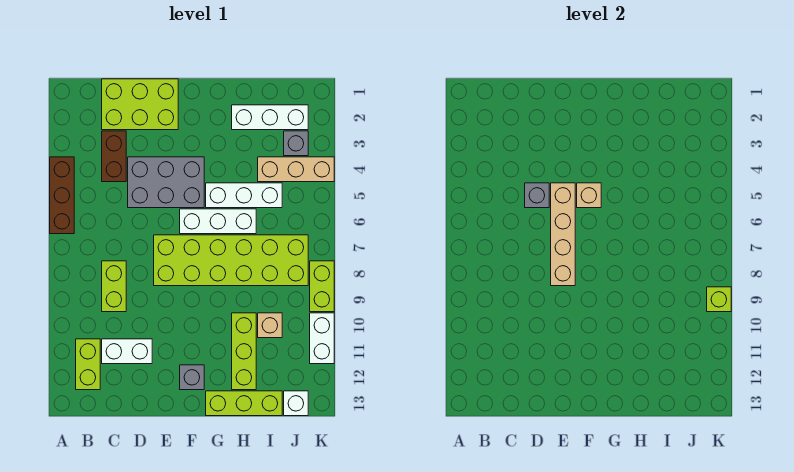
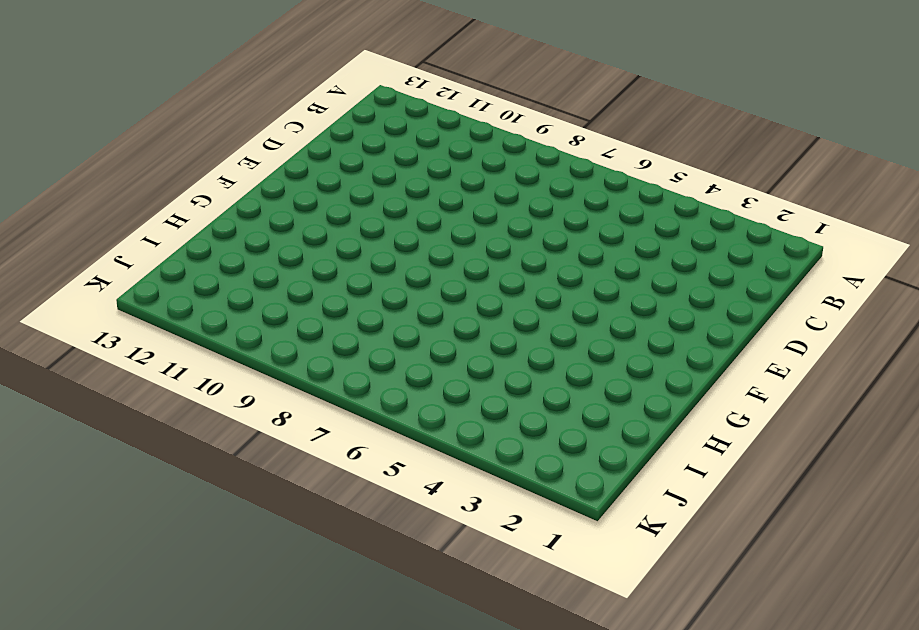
none -> brown 1x3 brick [50,157,74,234]
none -> lime 1x2 brick [76,339,100,390]
none -> lime 2x3 brick [102,79,178,130]

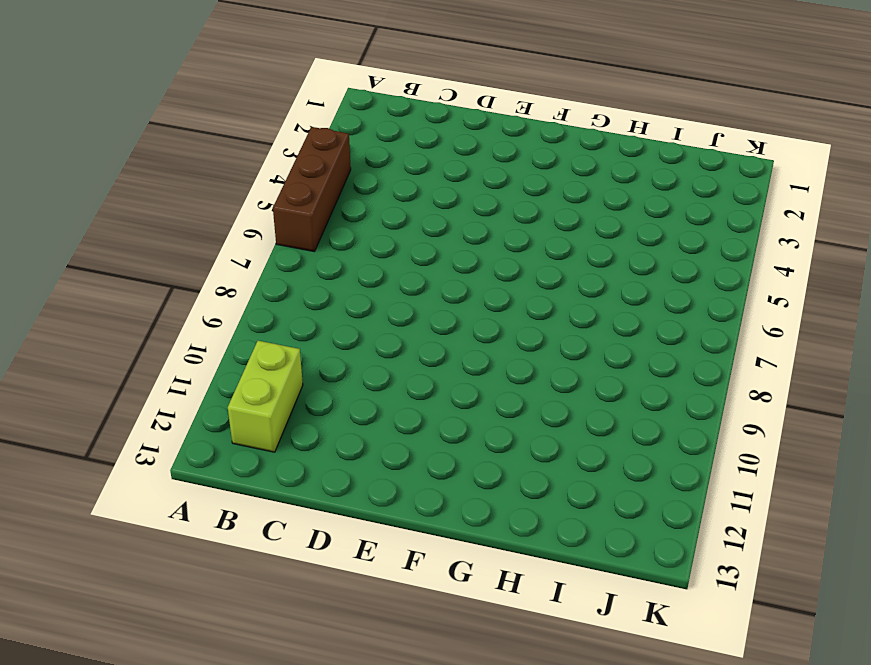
none -> lime 2x3 brick [102,79,178,130]
none -> brown 1x2 brick [102,131,126,182]
none -> lime 1x2 brick [102,261,126,312]

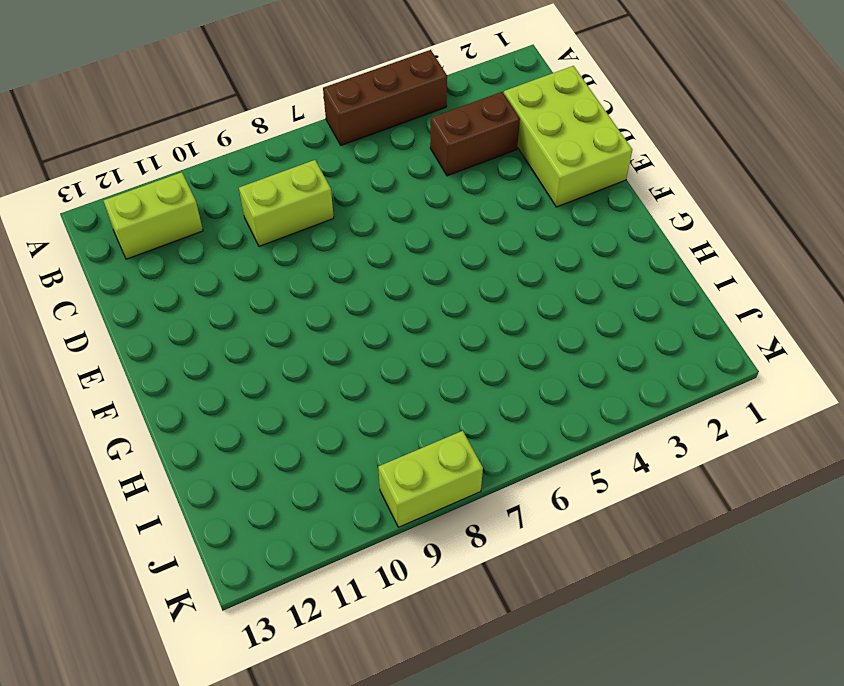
none -> white 1x2 brick [102,339,152,364]
none -> grey 2x3 brick [128,157,204,208]
none -> lime 2x6 brick [154,235,308,286]

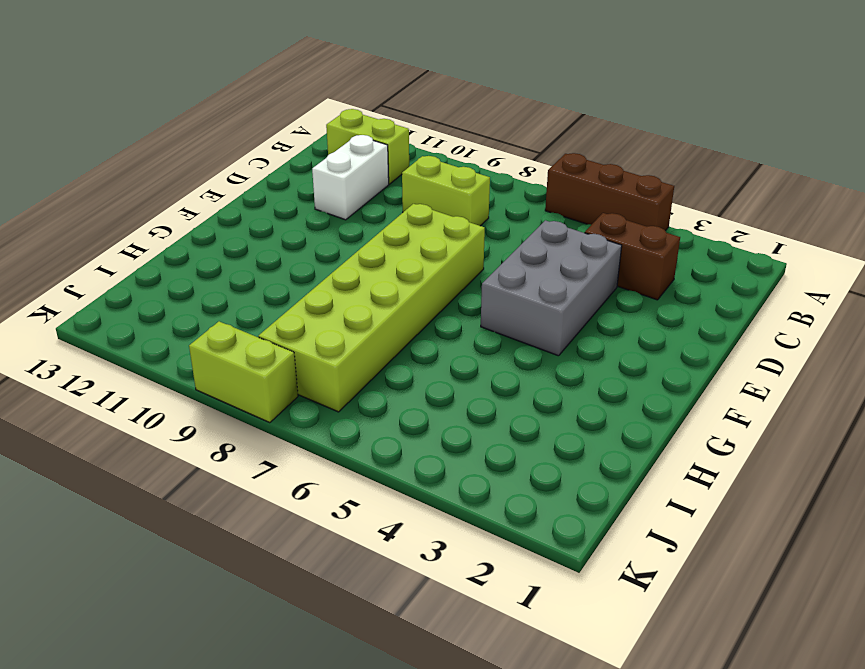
none -> lime 2x3 brick [102,79,178,130]
none -> white 1x3 brick [180,209,256,234]
none -> grey 1x1 brick [180,365,204,390]

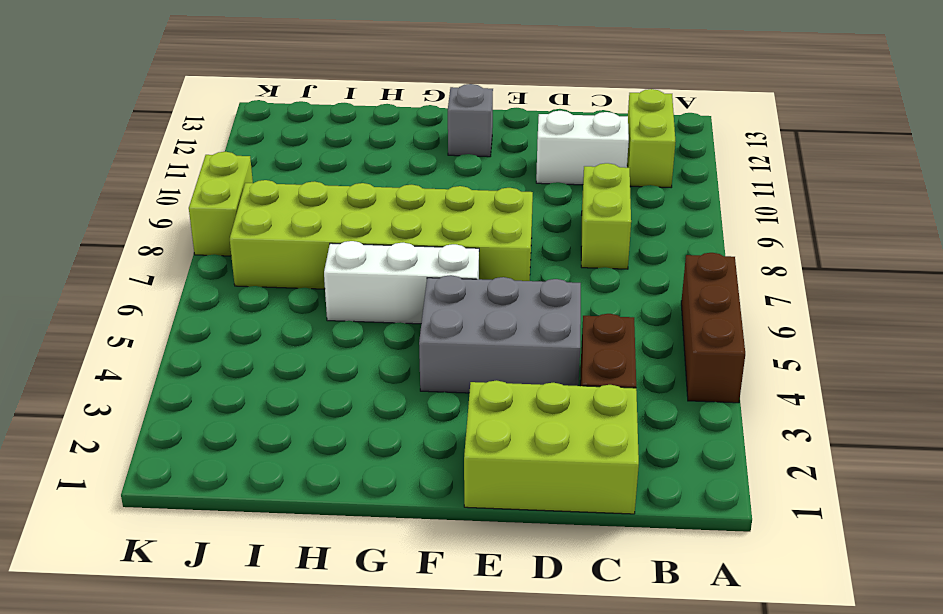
none -> white 1x3 brick [206,183,282,208]
none -> lime 1x3 brick [206,391,282,416]
none -> white 1x3 brick [232,105,308,130]

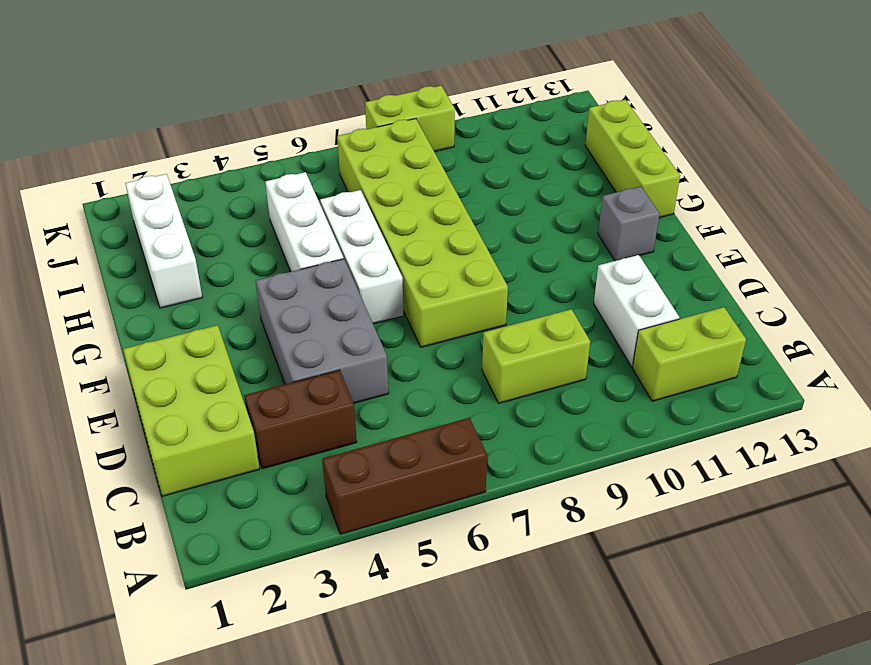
none -> lime 1x3 brick [232,313,256,390]
none -> tan 1x3 brick [258,157,334,182]
none -> tan 1x1 brick [258,313,282,338]

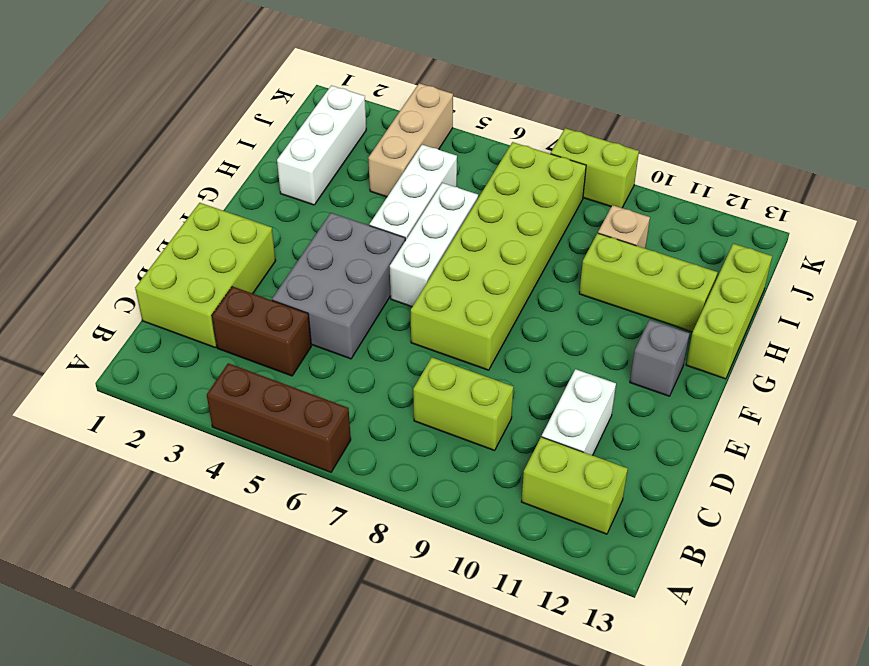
none -> grey 1x1 brick [284,131,308,156]
none -> white 1x1 brick [284,391,308,416]
none -> white 1x2 brick [310,313,334,364]

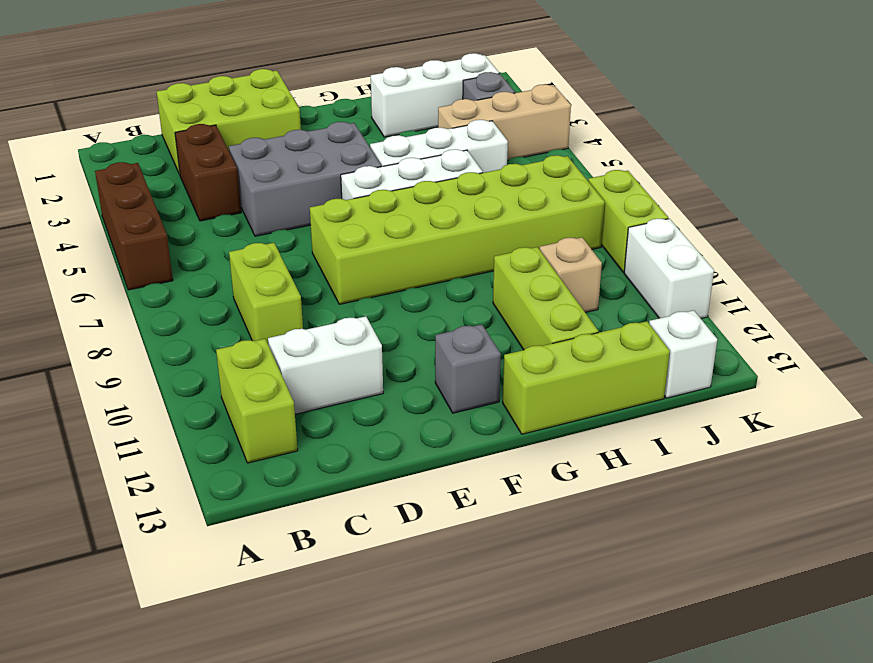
none -> grey 1x1 brick [525,183,549,208]
none -> tan 1x4 brick [551,183,575,286]
none -> tan 1x1 brick [577,183,601,208]

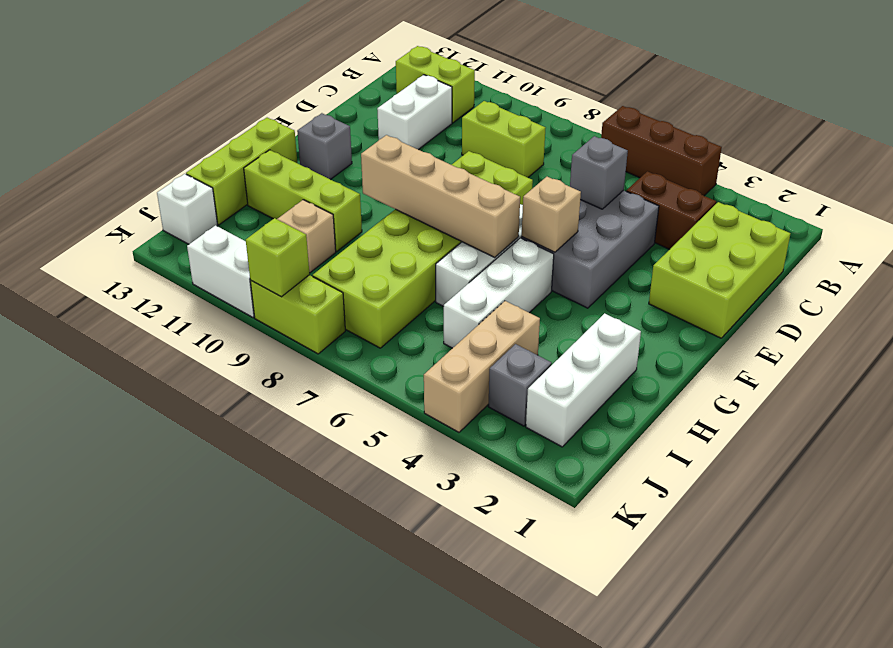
tan 1x4 brick [361,135,520,257] -> tan 1x4 brick moved to [551,183,575,286]

